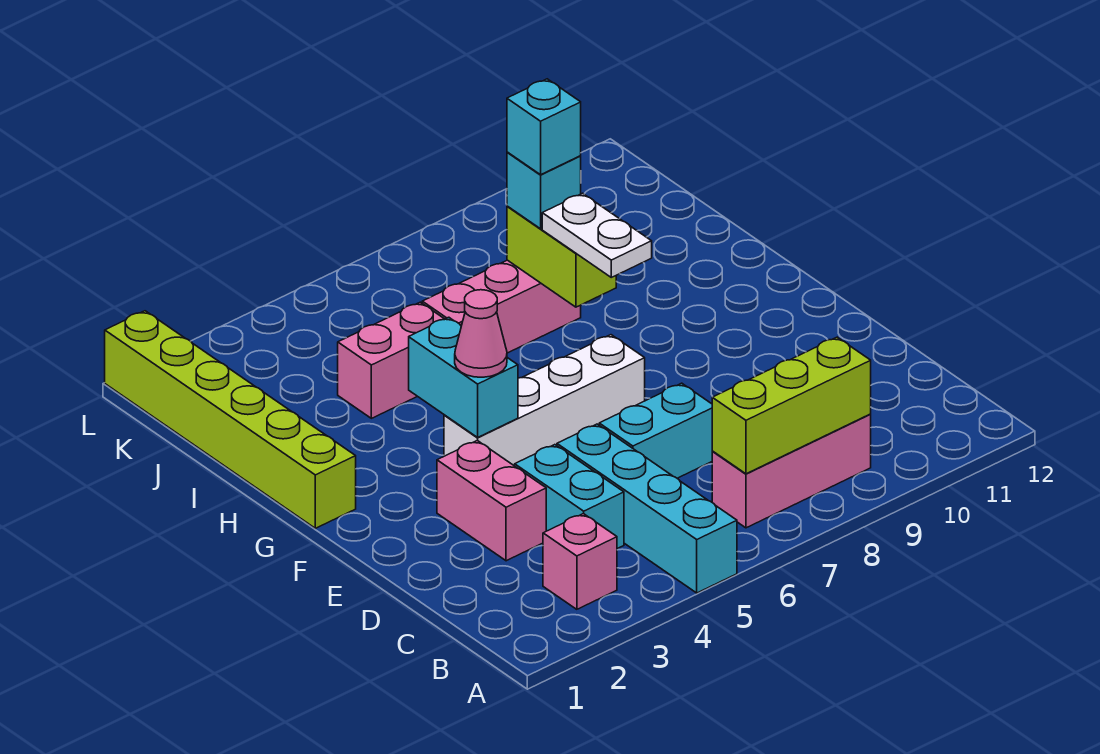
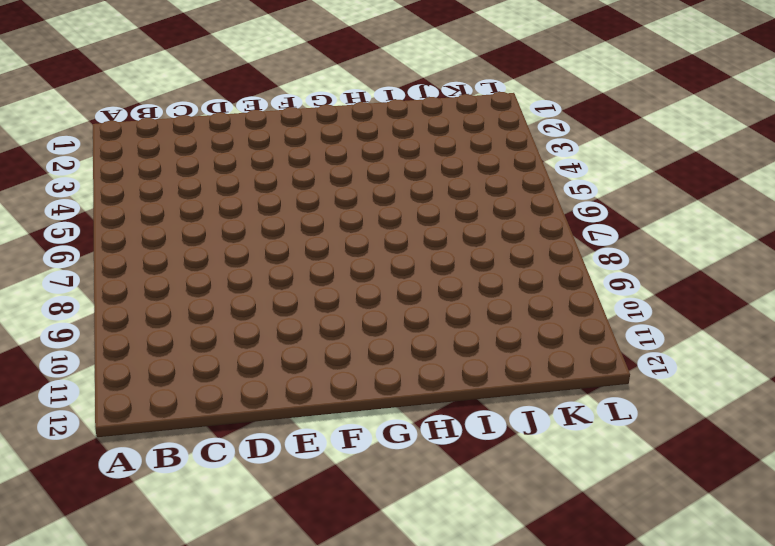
none -> cyan 1x4 brick [557,424,737,593]
none -> pink 1x1 brick [543,514,617,609]
none -> pink 1x3 brick [712,414,871,528]

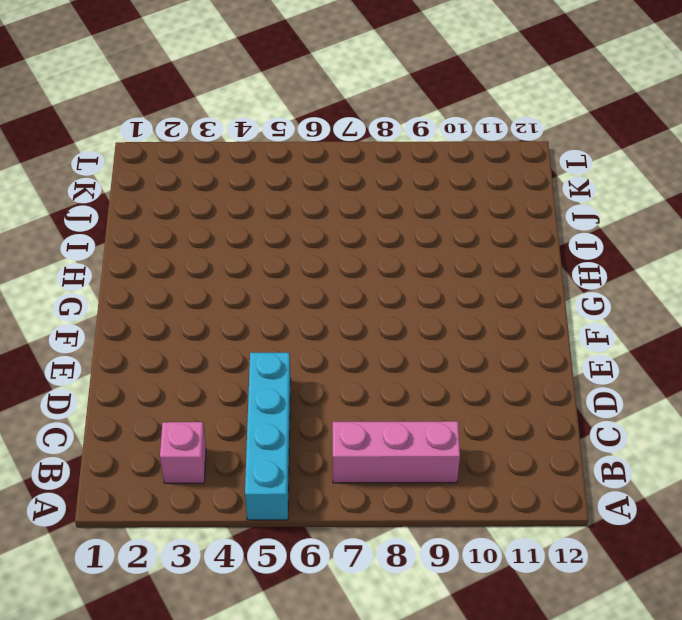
none -> cyan 1x2 brick [515,445,624,549]
none -> pink 1x2 brick [437,440,546,561]
none -> cyan 1x2 brick [599,383,713,478]

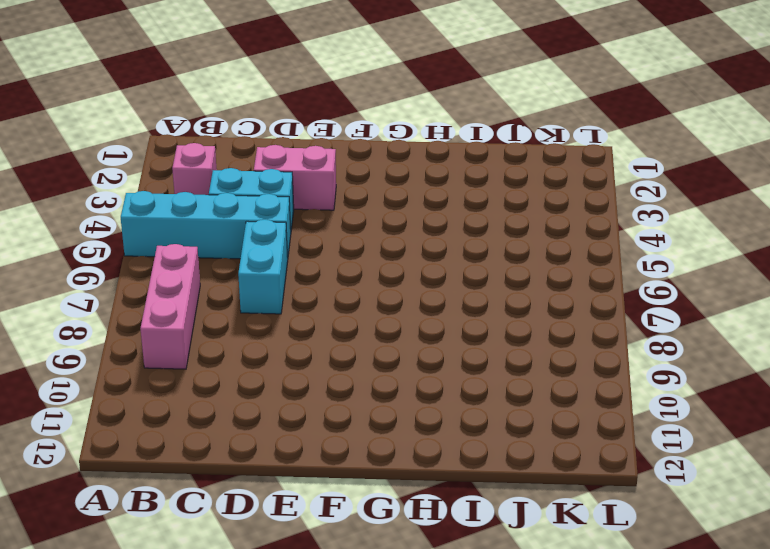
none -> white 1x4 brick [444,335,645,466]
none -> lime 1x6 brick [105,311,356,528]
none -> pink 1x2 brick [338,302,444,418]

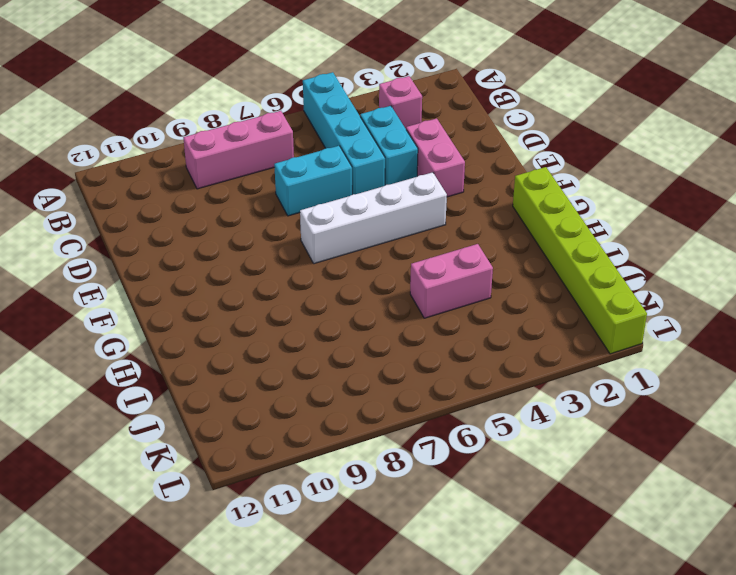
none -> pink 1x3 brick [422,260,581,353]
none -> lime 1x3 brick [712,337,871,474]
none -> cyan 1x2 brick [409,317,518,437]

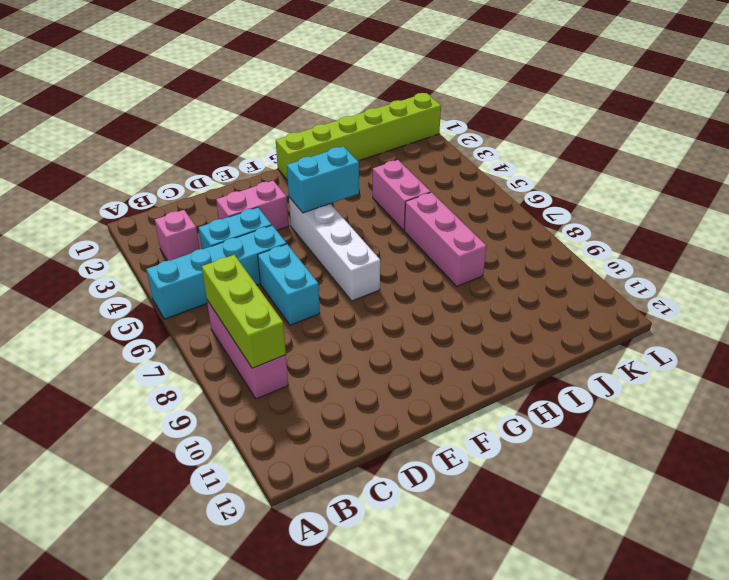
none -> lime 1x2 brick [507,206,616,307]
none -> pink 1x1 cone [455,290,507,377]
none -> white 1x2 plate [542,193,652,277]

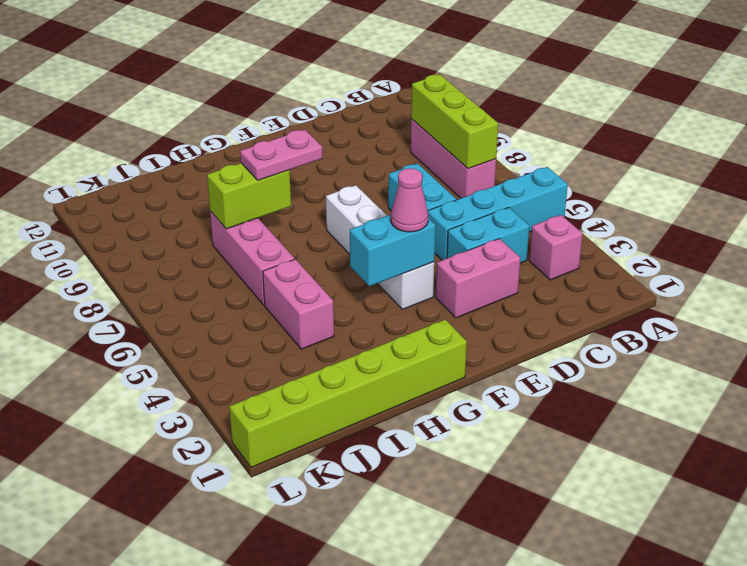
pink 1x2 plate [240,130,322,180] -> white 1x2 plate [542,193,652,277]
none -> cyan 1x1 brick [507,152,581,229]
none -> cyan 1x1 brick [507,79,581,175]

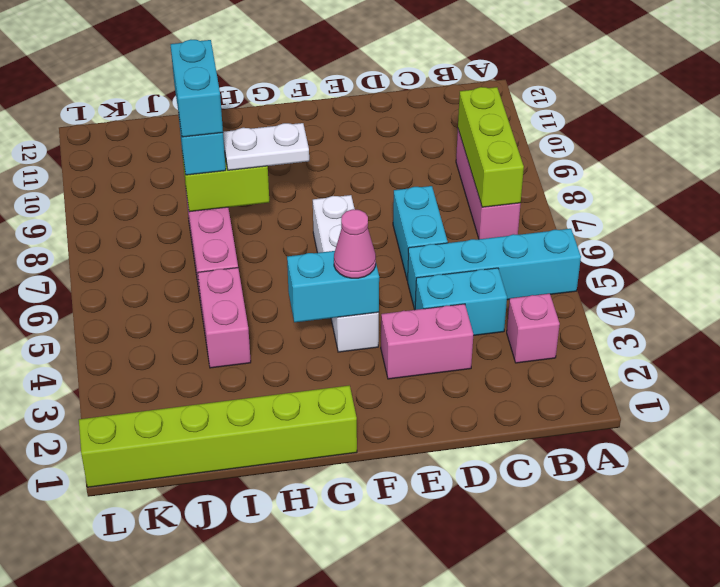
cyan 1x2 brick [170,40,223,137] -> cyan 1x1 brick [507,79,581,175]

